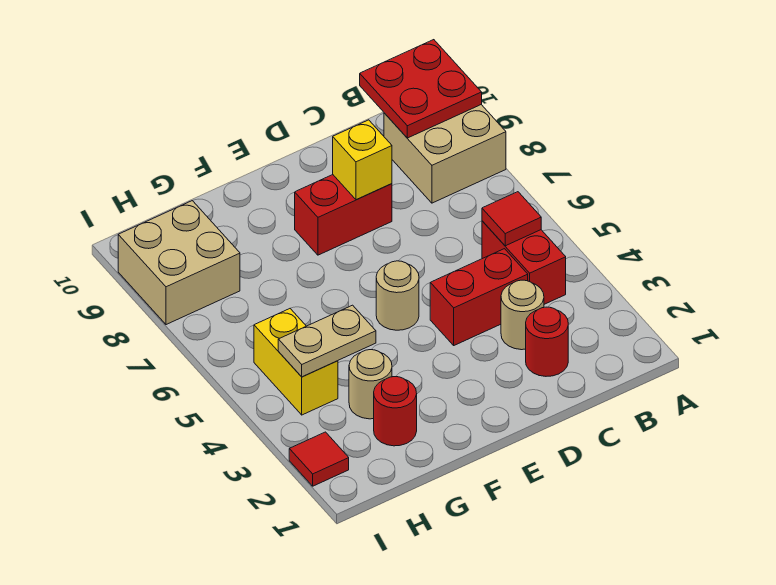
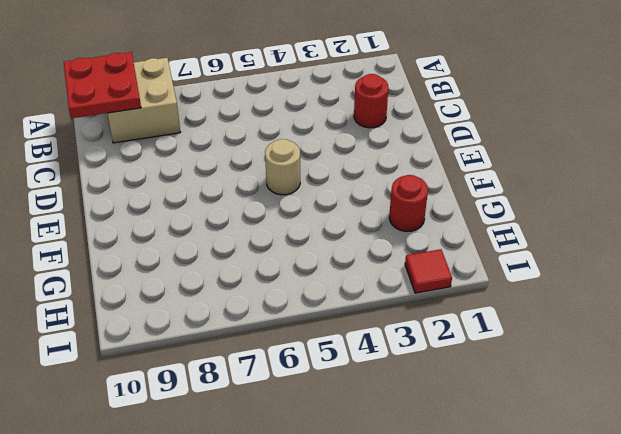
none -> red 1x2 brick [482,221,566,304]
none -> tan 1x1 round brick [501,280,544,350]
none -> red 1x2 brick [430,249,528,345]

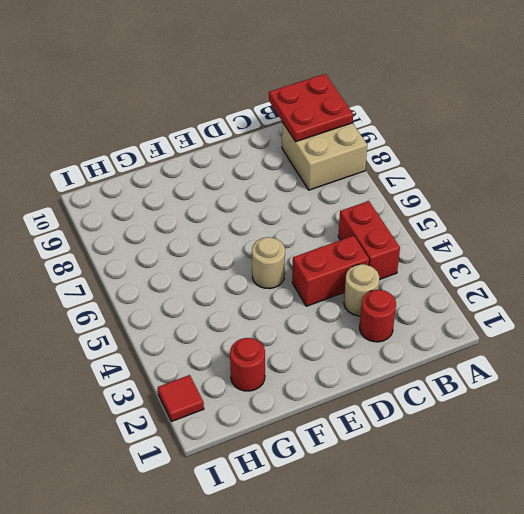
none -> red 1x2 brick [295,175,392,255]
none -> tan 1x1 round brick [349,350,392,419]
none -> yellow 1x2 brick [254,309,338,415]

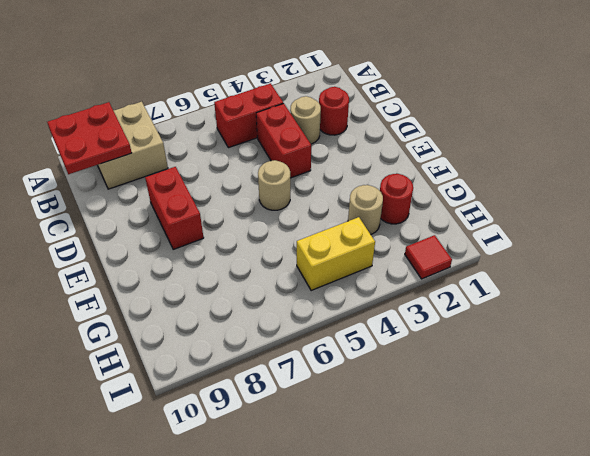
none -> tan 2x2 brick [118,201,240,325]
none -> red 1x1 tile [482,192,541,246]
none -> yellow 1x1 brick [333,120,392,200]

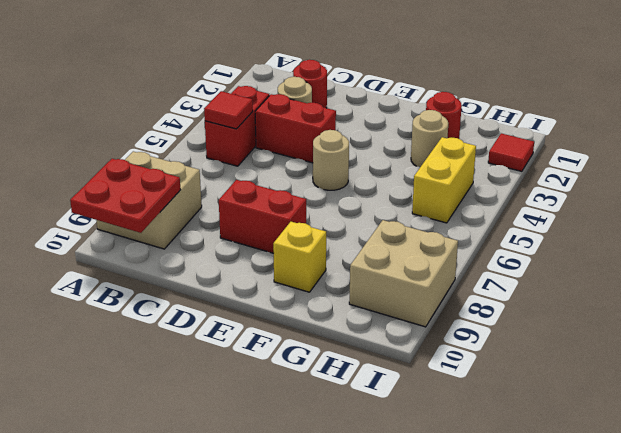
yellow 1x1 brick [273,222,326,292] -> yellow 1x1 brick moved to [333,120,392,200]
none -> tan 1x2 plate [278,305,376,377]

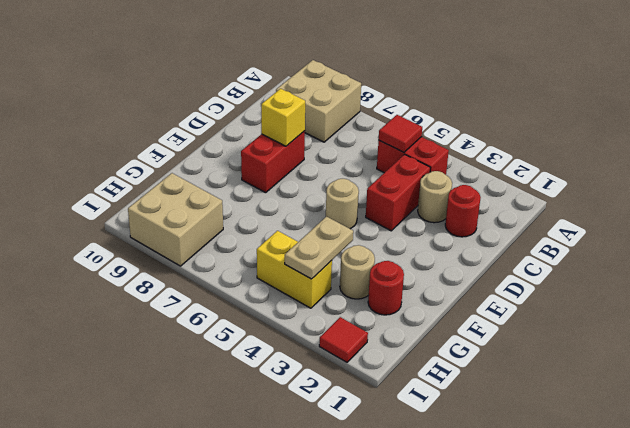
none -> red 2x2 plate [360,40,482,138]

